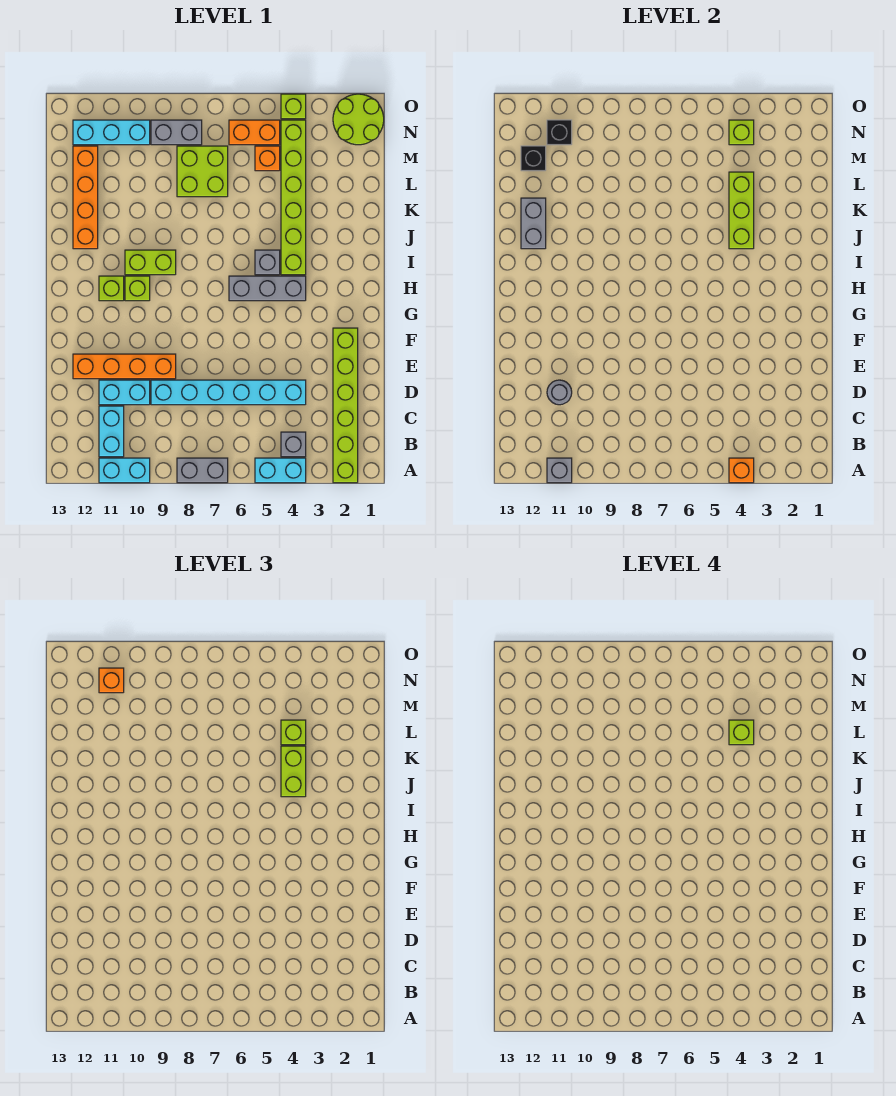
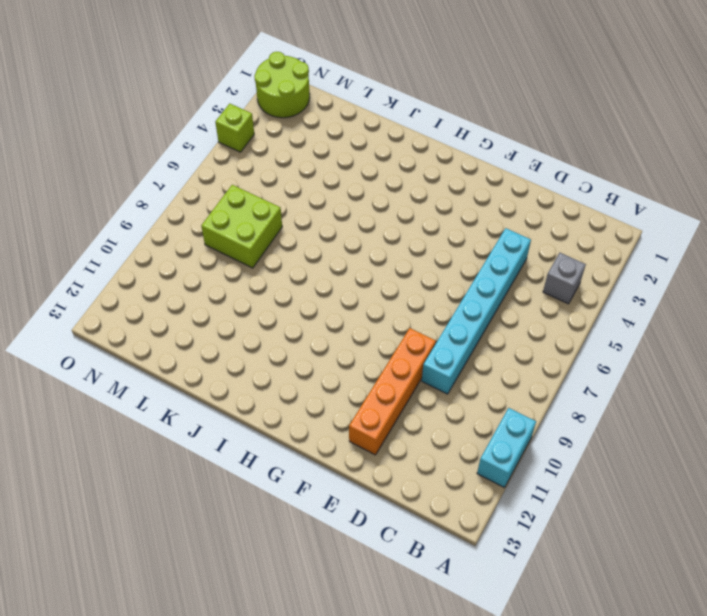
none -> lime 1x6 brick [333,328,358,483]
none -> cyan 1x2 brick [255,458,306,483]
none -> grey 1x2 brick [177,458,228,483]
none -> cyan 1x2 brick [99,406,124,457]

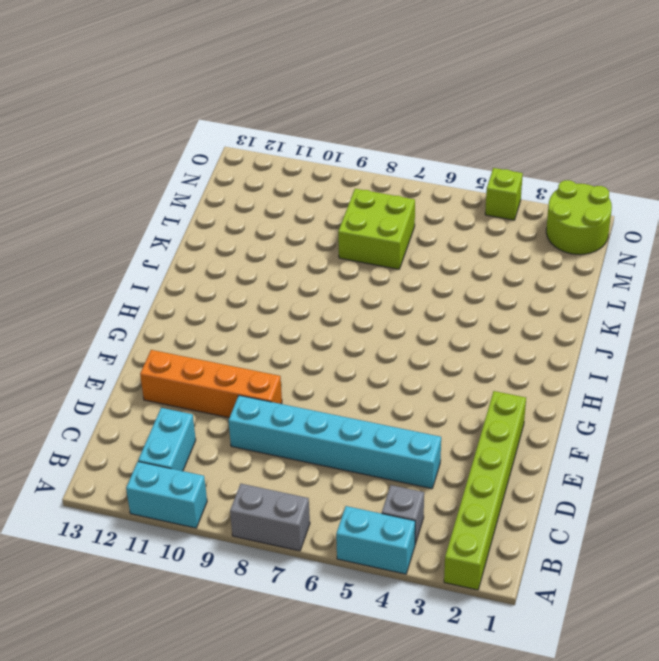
none -> cyan 1x2 brick [99,380,150,405]
none -> grey 1x3 brick [229,276,306,301]
none -> lime 1x1 brick [125,276,150,301]
none -> lime 1x1 brick [99,276,124,301]

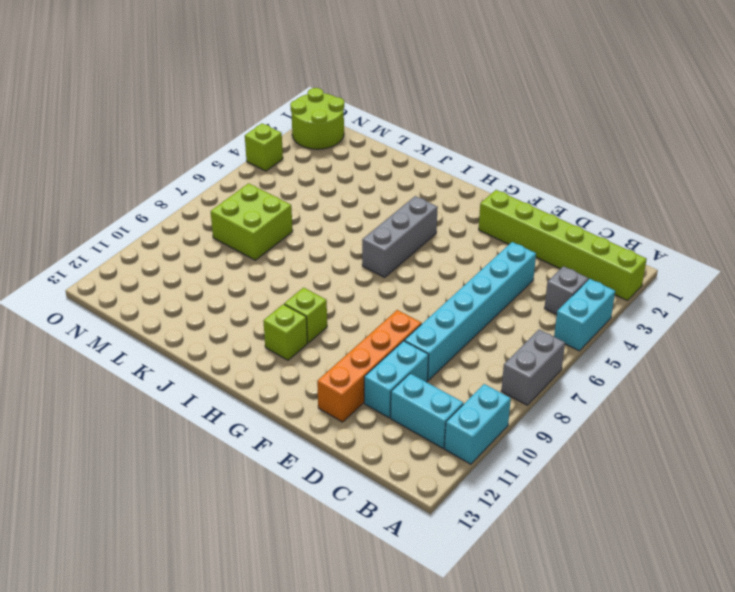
none -> lime 1x6 brick [281,120,306,275]
none -> grey 1x1 brick [255,250,280,275]
none -> lime 1x2 brick [125,250,176,275]
none -> orange 1x4 brick [73,146,98,249]

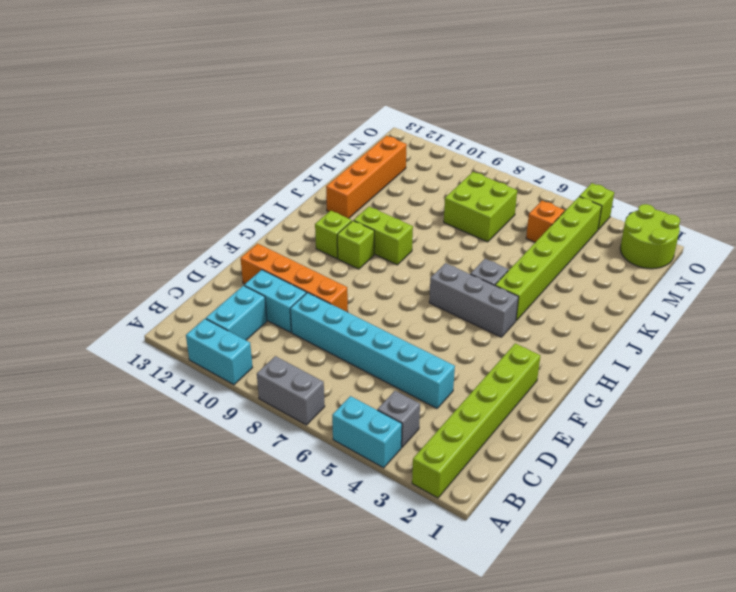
none -> orange 1x2 brick [229,120,280,145]
none -> grey 1x2 brick [151,120,202,145]
none -> cyan 1x3 brick [73,120,150,145]
none -> orange 1x1 brick [729,458,754,483]

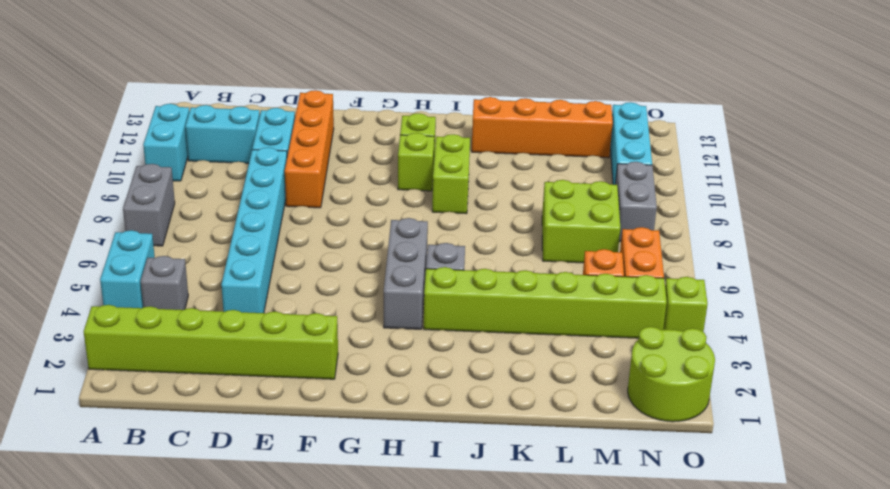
none -> orange 1x1 brick [729,458,754,483]
none -> grey 1x1 brick [547,458,572,483]
none -> grey 1x1 round brick [547,380,572,405]
none -> lime 1x3 brick [729,172,754,249]

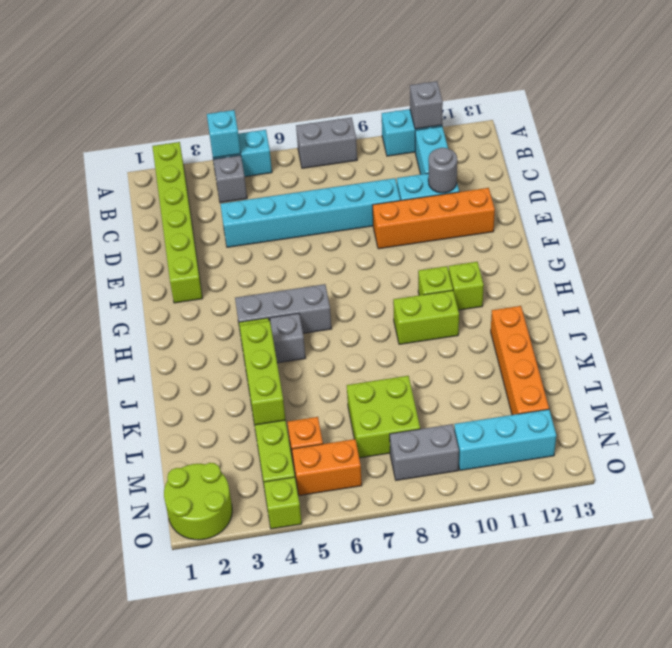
cyan 1x1 brick [207,110,241,158] -> orange 1x1 brick [729,458,754,483]
none -> grey 1x2 brick [521,198,546,249]
none -> black 1x1 brick [521,146,546,171]
none -> lime 1x1 brick [729,120,754,145]
none -> black 1x1 brick [547,120,572,145]

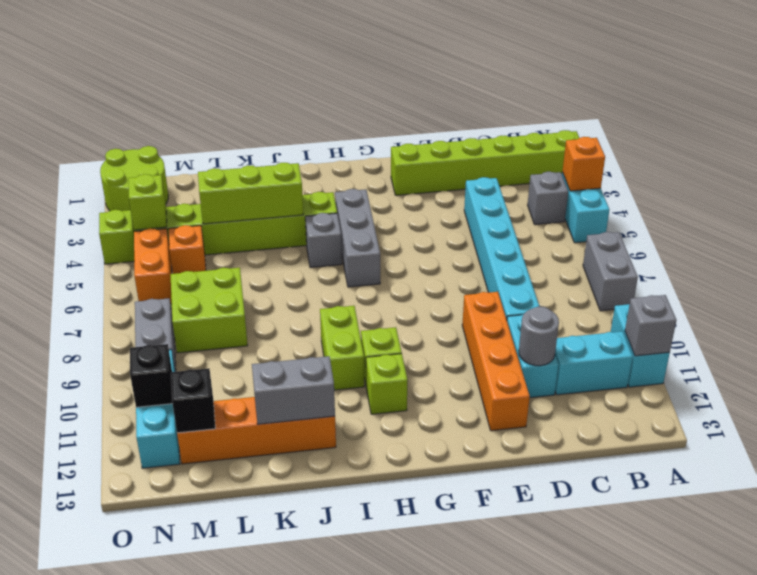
none -> lime 1x2 brick [281,746,306,797]
none -> lime 1x1 brick [281,720,306,745]
none -> orange 1x1 brick [99,668,124,693]
none -> lime 1x1 brick [729,720,754,745]

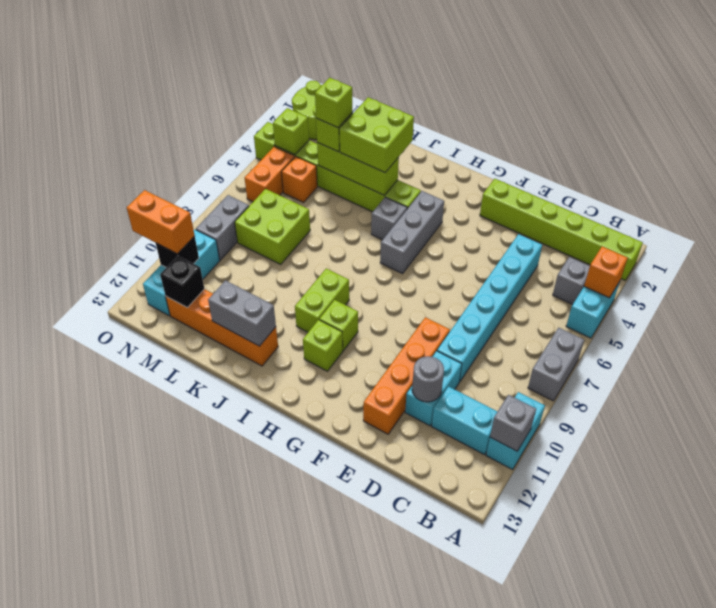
lime 2x2 brick [339,97,414,172] -> lime 1x2 brick [281,746,306,797]
orange 1x2 brick [127,190,195,254] -> orange 1x1 brick [99,668,124,693]

